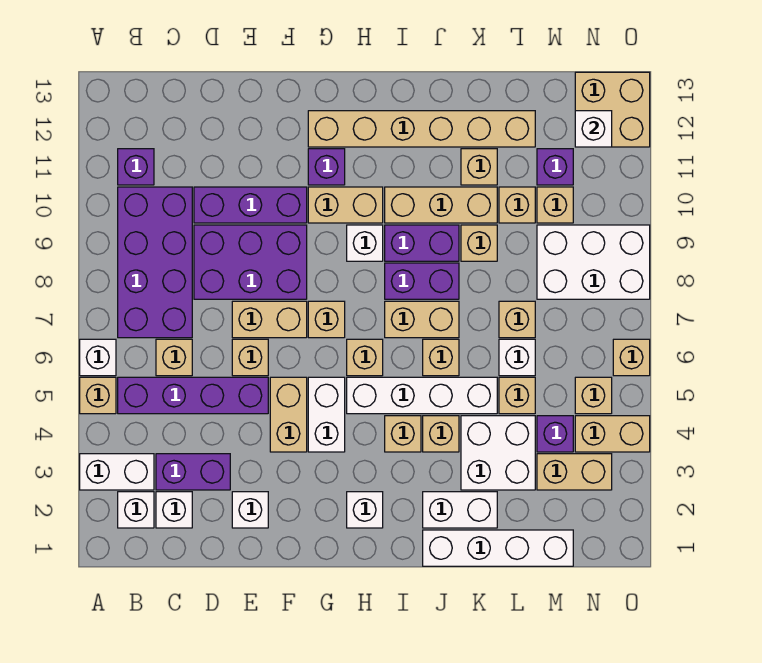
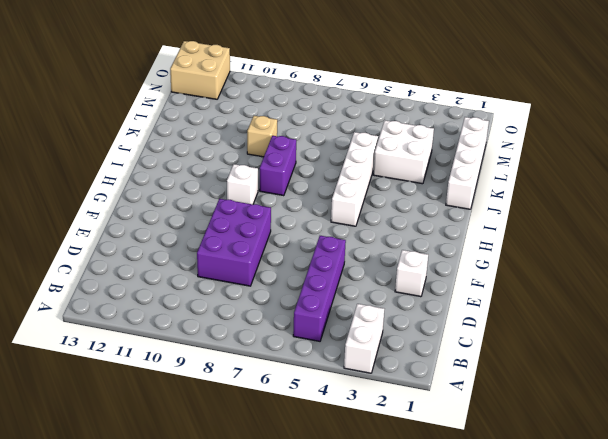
none -> tan 1x1 brick [80,377,116,414]
none -> white 1x1 brick [80,339,116,376]
none -> white 1x1 brick [118,492,154,528]
none -> purple 2x4 brick [118,187,192,338]

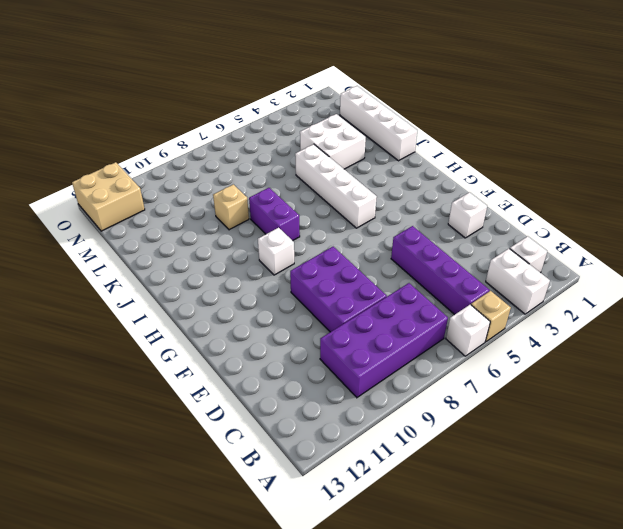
none -> purple 1x1 brick [118,149,154,185]
none -> white 1x1 brick [156,492,192,528]
none -> purple 1x2 brick [156,454,230,490]
none -> tan 1x1 brick [156,339,192,376]

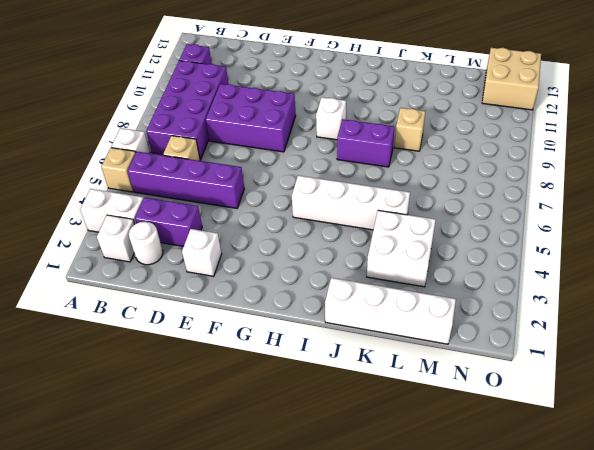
white 1x1 round brick [129,222,163,265] -> white 1x1 brick [156,492,192,528]
none -> purple 1x3 brick [194,187,307,223]
none -> tan 1x1 brick [232,339,268,376]
none -> tan 1x2 brick [232,301,307,338]
none -> tan 1x2 brick [270,377,307,452]

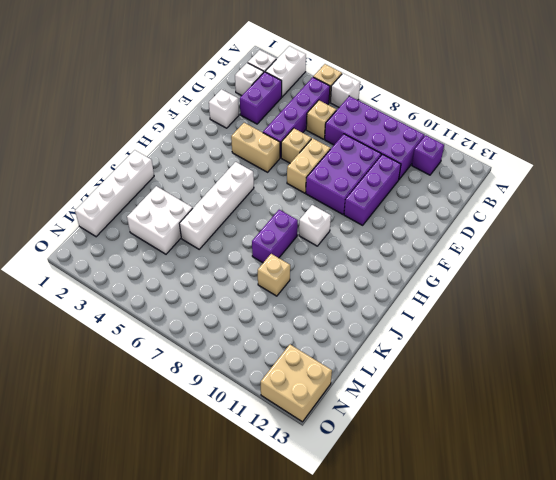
none -> white 1x2 brick [308,377,345,452]
none -> tan 1x1 brick [308,301,345,338]
none -> tan 1x2 brick [308,187,383,223]
none -> purple 1x1 brick [308,149,345,185]

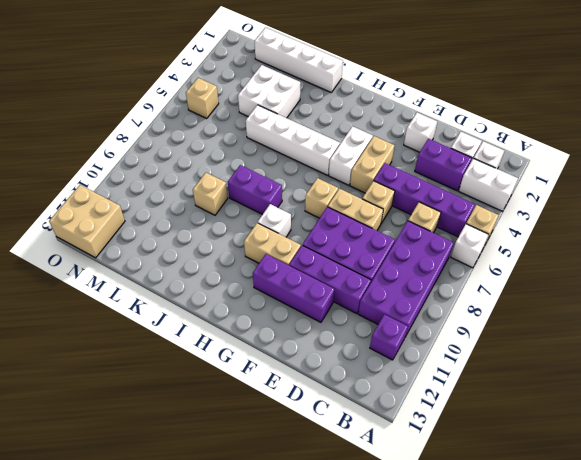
purple 1x3 brick [253,254,334,322] -> purple 1x1 brick [308,149,345,185]
none -> tan 1x6 brick [308,111,535,147]
none -> white 1x1 brick [347,492,383,528]
none -> tan 1x1 brick [347,339,383,376]
none -> tan 1x1 brick [385,416,421,452]

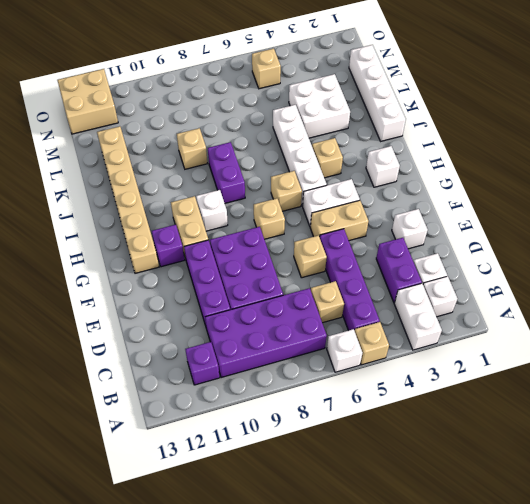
none -> tan 1x2 brick [232,301,307,338]
none -> tan 1x2 brick [385,301,459,338]
none -> purple 1x2 brick [385,225,459,261]
none -> tan 1x3 brick [385,187,497,223]

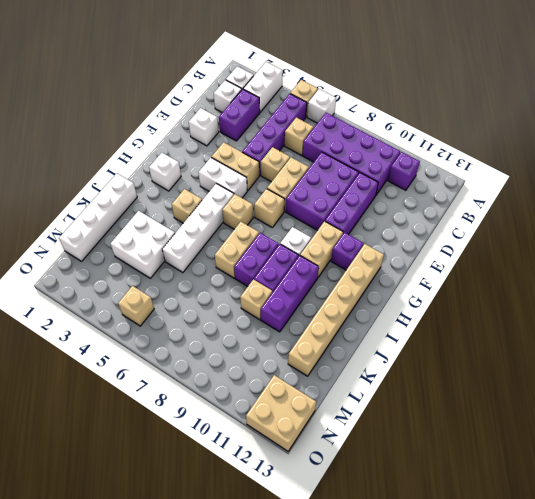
purple 1x3 brick [261,256,319,332] -> tan 1x3 brick [385,187,497,223]
none -> white 1x2 brick [423,492,497,528]
none -> tan 1x1 brick [423,416,459,452]
none -> tan 1x1 brick [423,339,459,376]
none -> tan 1x1 brick [461,149,497,185]

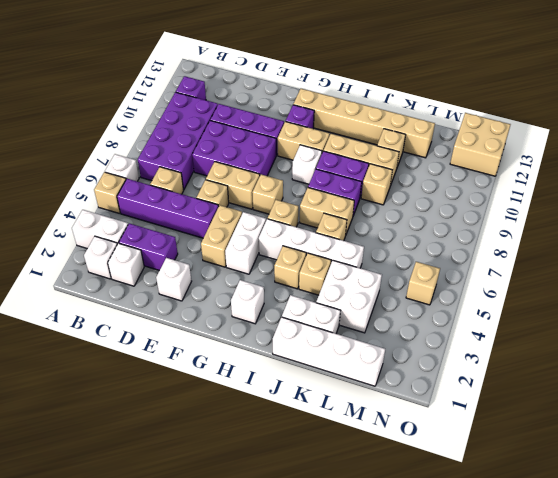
none -> tan 1x1 brick [499,377,535,414]
none -> white 1x1 brick [499,339,535,376]
none -> tan 1x1 brick [499,301,535,338]
none -> tan 1x1 brick [499,187,535,223]

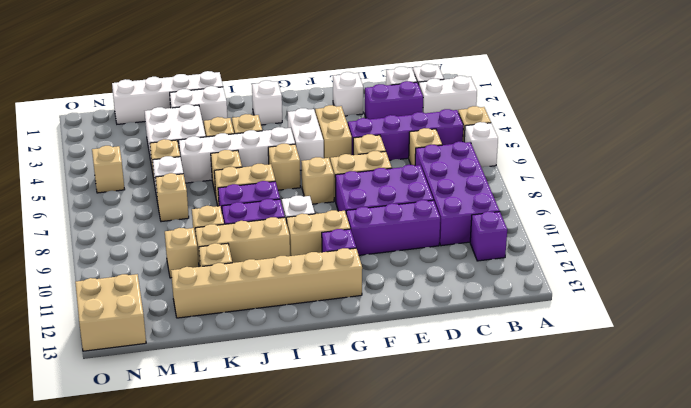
none -> tan 1x2 brick [537,454,612,490]
none -> purple 1x1 brick [537,416,573,452]
none -> white 2x3 brick [537,225,650,299]
none -> tan 1x1 brick [537,187,573,223]

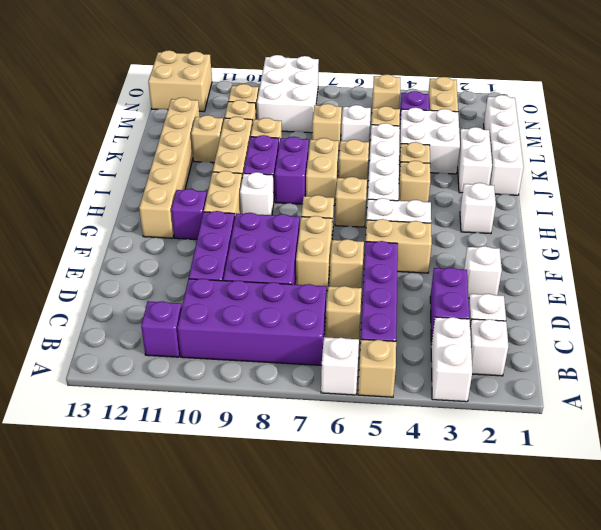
none -> purple 1x1 brick [537,149,573,185]
none -> tan 1x2 brick [575,416,650,452]
none -> tan 1x1 brick [613,339,650,376]
none -> white 1x1 brick [575,111,612,147]

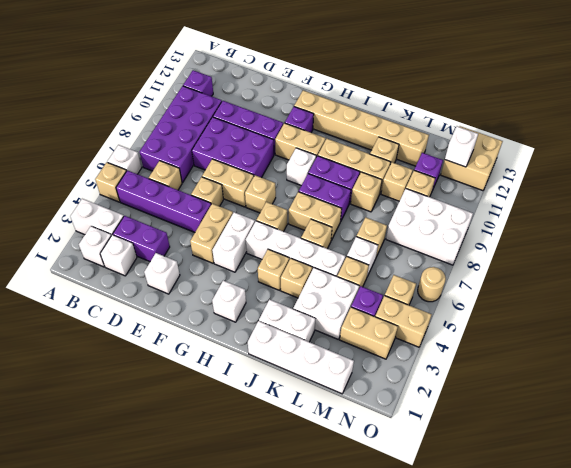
tan 1x1 round brick [418,267,446,302] -> tan 1x1 brick [613,339,650,376]

